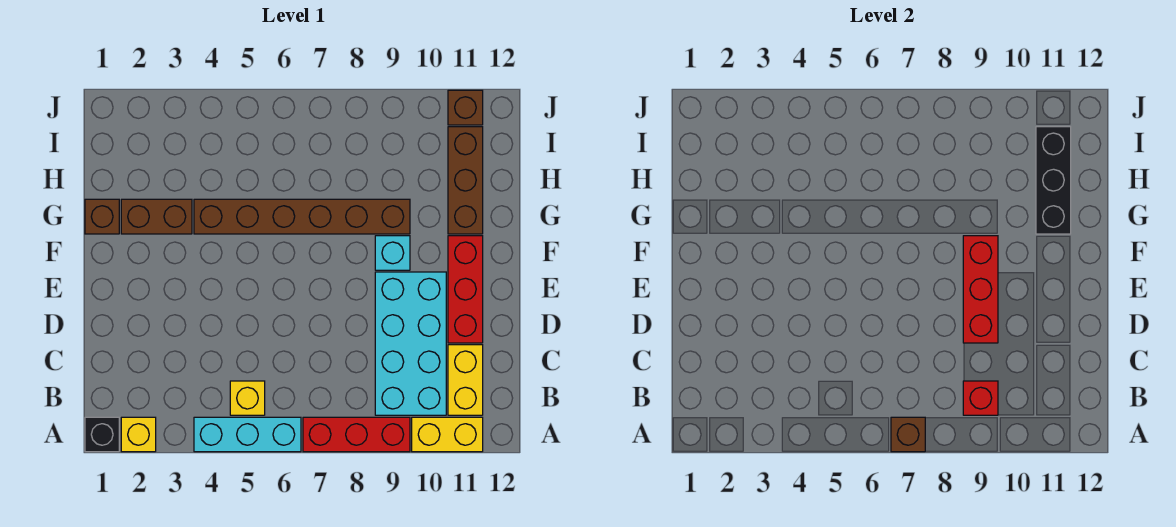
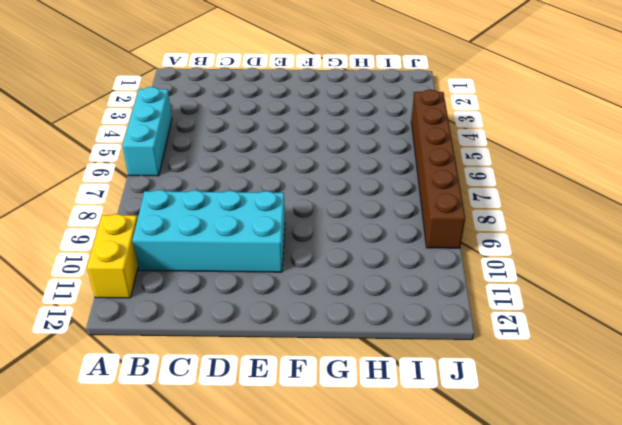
brown 1x6 brick [411,90,465,248] -> brown 1x6 brick moved to [194,199,410,234]
none -> black 1x1 brick [85,417,119,452]
none -> yellow 1x1 brick [121,417,156,452]
none -> red 1x3 brick [303,417,410,452]

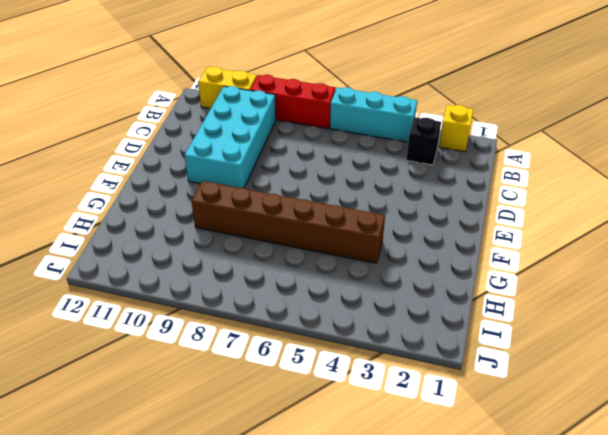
black 1x1 brick [406,117,441,165] -> black 1x1 brick moved to [85,417,119,452]
none -> yellow 1x1 brick [230,381,265,415]
none -> yellow 1x2 brick [448,345,483,415]
none -> red 1x3 brick [448,236,483,343]

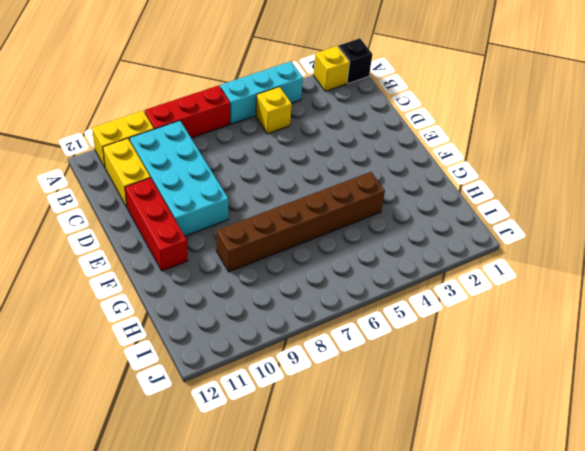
none -> cyan 1x1 brick [375,236,410,270]
none -> brown 1x1 brick [85,199,119,234]
none -> brown 1x2 brick [121,199,192,234]

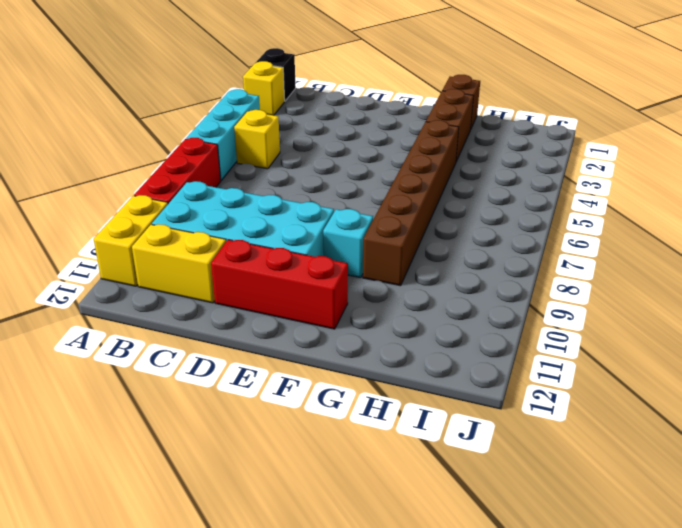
none -> brown 1x3 brick [448,127,483,234]
none -> brown 1x1 brick [448,90,483,125]
none -> brown 1x1 brick [891,417,925,452]

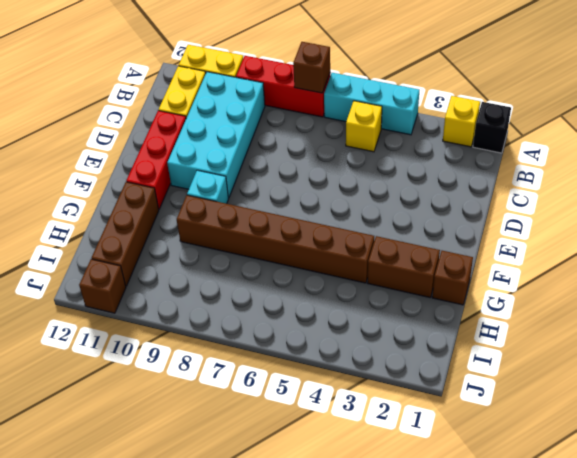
none -> red 1x1 brick [963,381,998,415]
none -> red 1x3 brick [963,236,998,343]
none -> black 1x3 brick [1036,127,1071,234]

